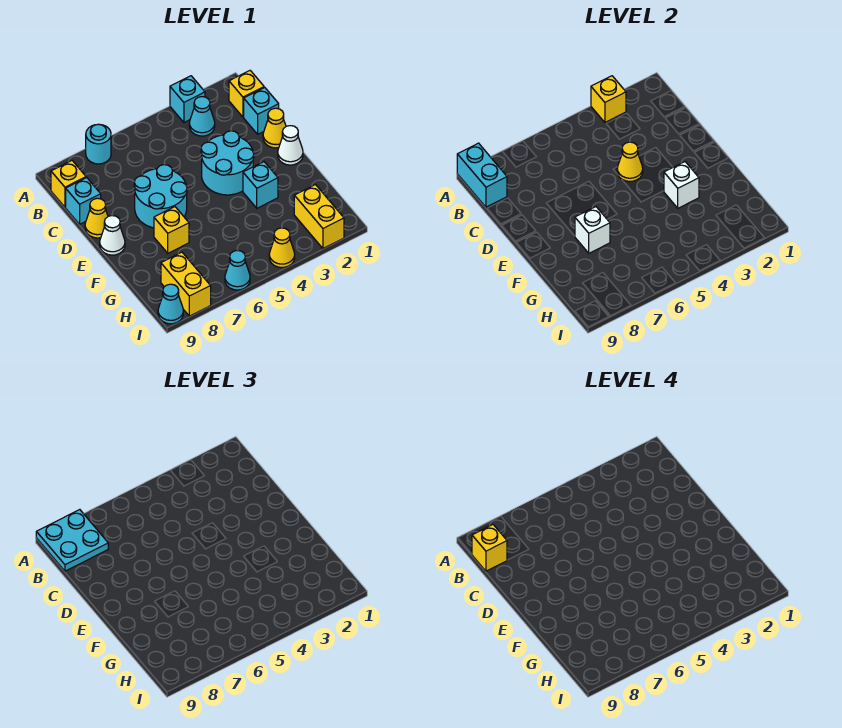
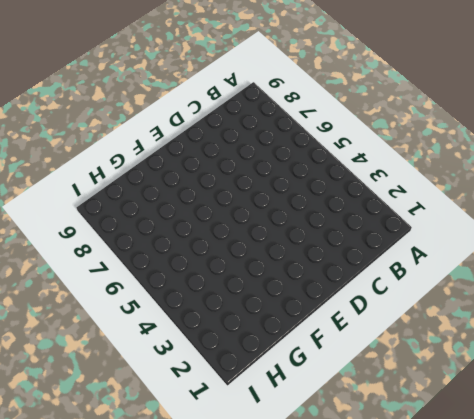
none -> cyan 1x1 brick [170,76,205,122]
none -> cyan 1x1 round brick [86,124,111,164]
none -> yellow 1x1 brick [229,71,264,117]

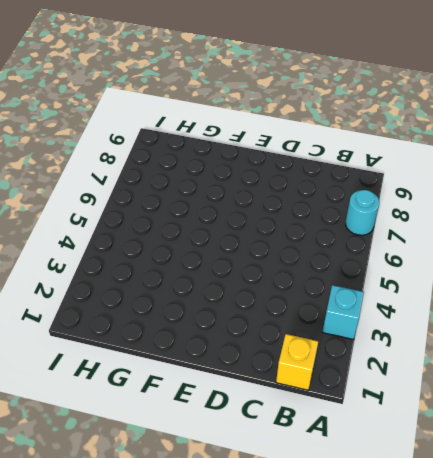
none -> cyan 1x1 cone [189,97,215,136]
none -> yellow 1x1 brick [51,161,86,207]
none -> cyan 1x1 brick [244,88,279,134]

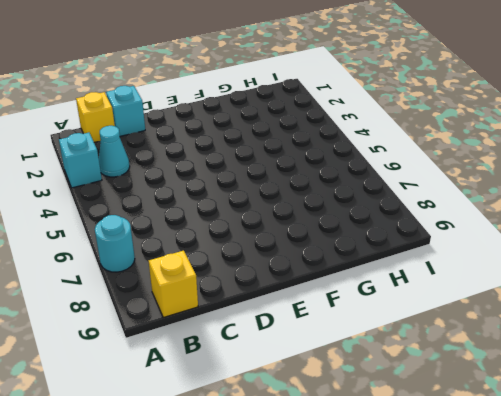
none -> cyan 1x1 brick [66,178,101,224]
none -> yellow 1x1 cone [263,108,286,148]
none -> cyan 2x2 round brick [201,131,254,195]

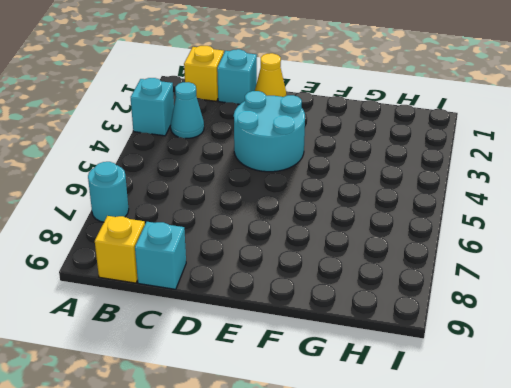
none -> cyan 2x2 round brick [134,165,187,228]
none -> yellow 1x1 cone [85,198,108,238]
none -> white 1x1 cone [278,126,303,165]

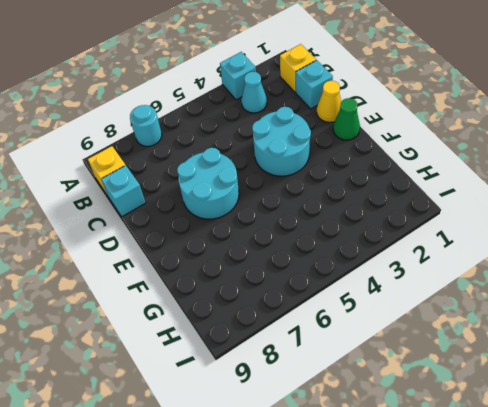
green 1x1 cone [333,98,360,140] -> white 1x1 cone [278,126,303,165]
none -> yellow 1x1 cone [85,198,108,238]
none -> white 1x1 cone [100,216,125,255]
none -> cyan 1x1 brick [243,162,278,208]

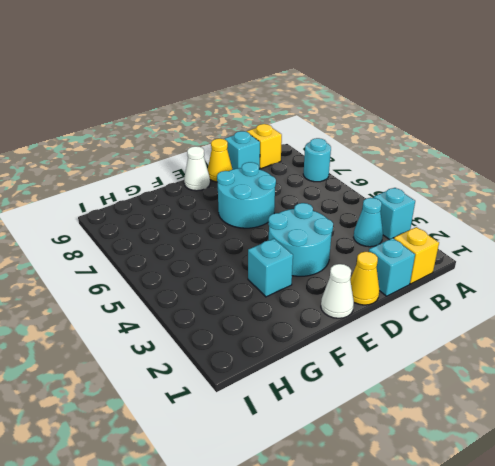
none -> yellow 1x1 brick [154,207,189,253]
none -> yellow 1x2 brick [294,185,344,248]
none -> yellow 1x2 brick [161,252,211,316]

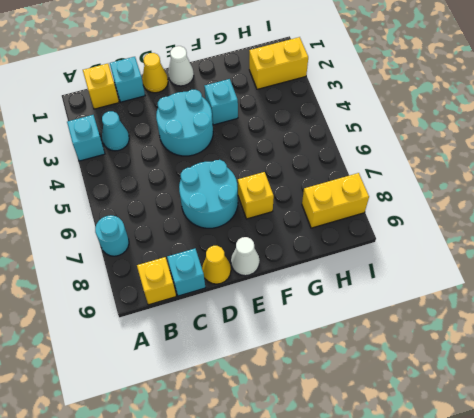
none -> yellow 1x1 cone [269,228,295,268]
none -> cyan 1x1 cone [225,250,250,290]
none -> cyan 1x1 cone [158,284,183,324]

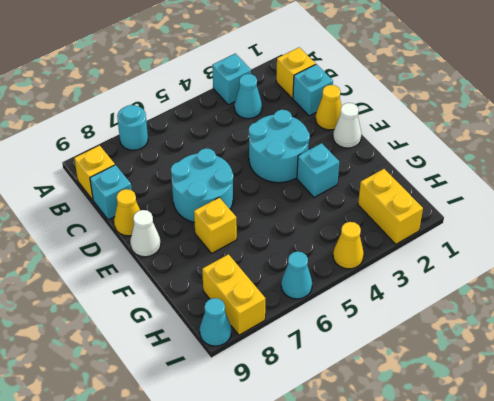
none -> yellow 1x1 brick [591,76,626,122]
none -> cyan 1x2 brick [457,143,507,207]
none -> yellow 1x1 cone [617,142,643,182]

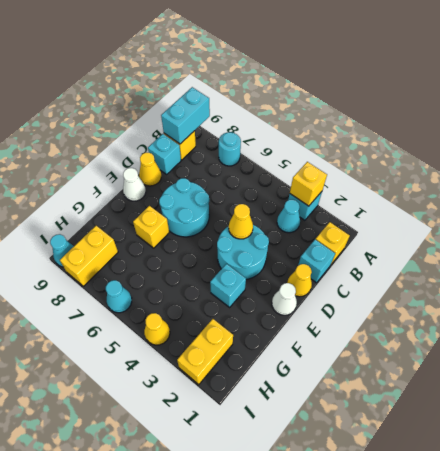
none -> white 1x1 brick [664,162,699,208]
none -> white 1x1 brick [575,207,610,253]
none -> cyan 2x2 plate [36,510,108,571]

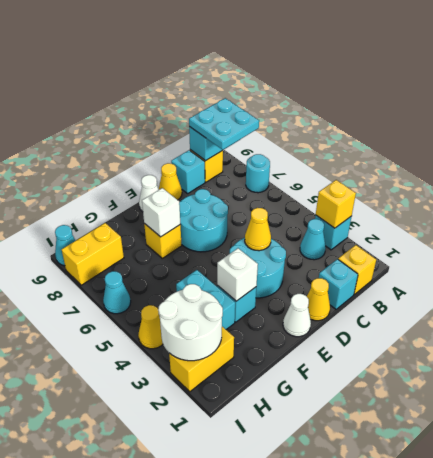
cyan 1x2 brick [176,270,235,329] -> none
white 2x2 round brick [158,284,223,361] -> none
none -> yellow 1x1 brick [472,525,507,571]

